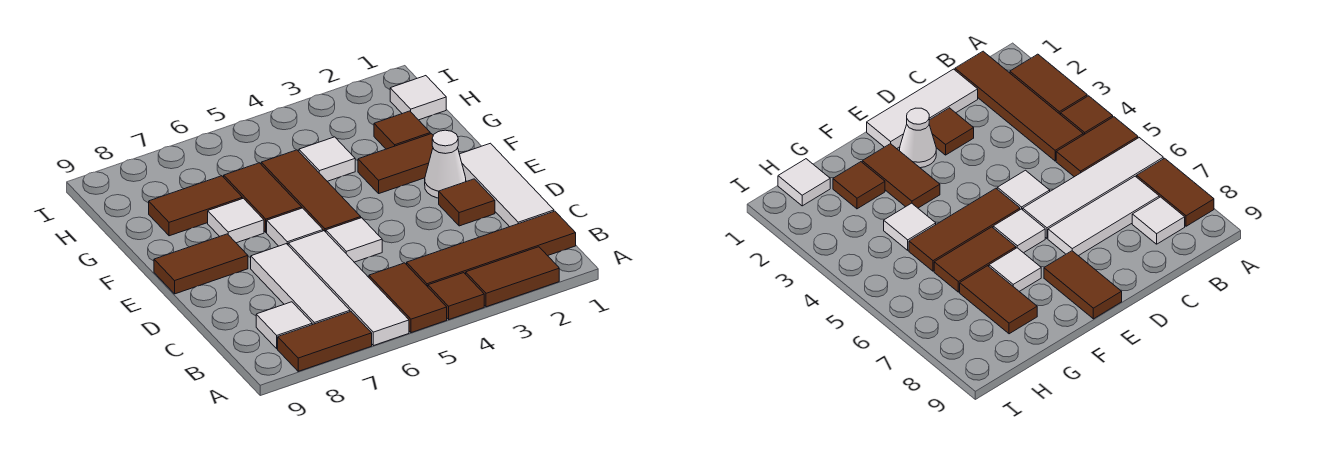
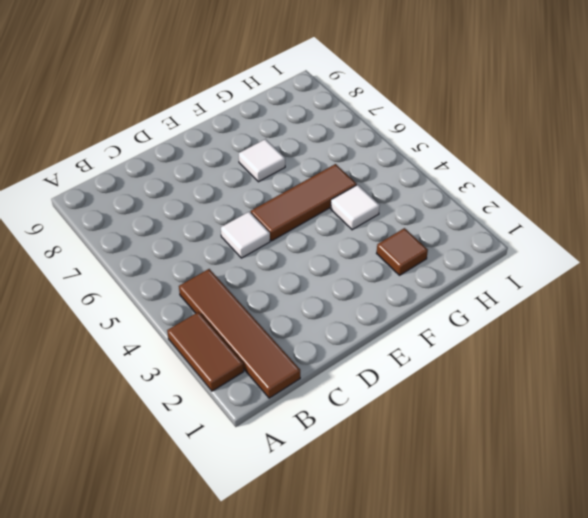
none -> brown 1x1 tile [428,273,484,319]
none -> brown 1x2 tile [369,263,447,333]
none -> white 1x4 tile [288,231,409,346]

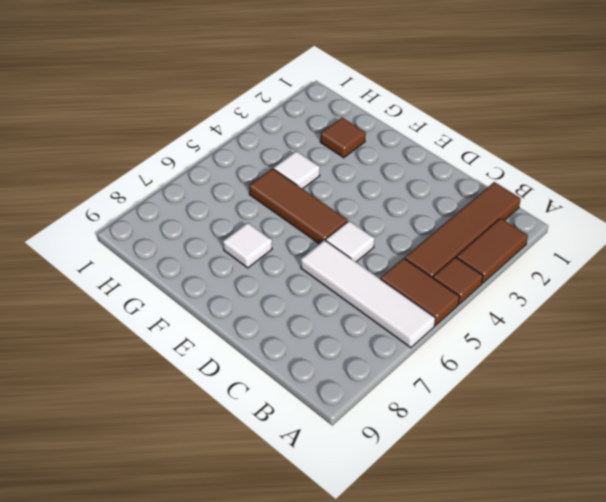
none -> brown 1x2 tile [278,312,372,371]
none -> white 1x3 tile [251,244,350,325]
none -> white 1x1 tile [256,302,312,349]

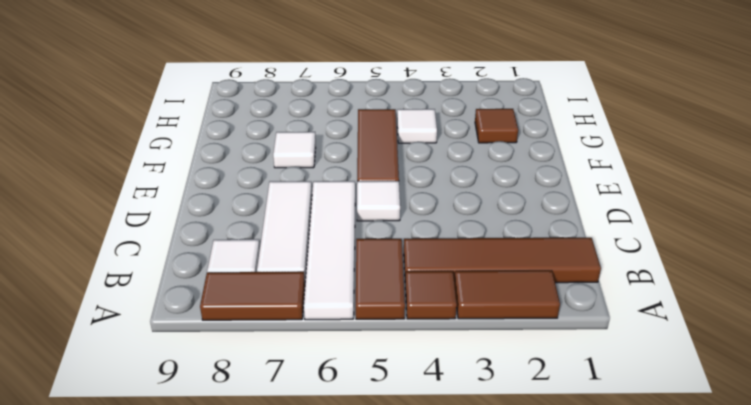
none -> white 1x3 tile [459,143,554,227]
none -> brown 1x1 tile [439,179,495,226]
none -> white 1x1 cone [425,130,466,198]

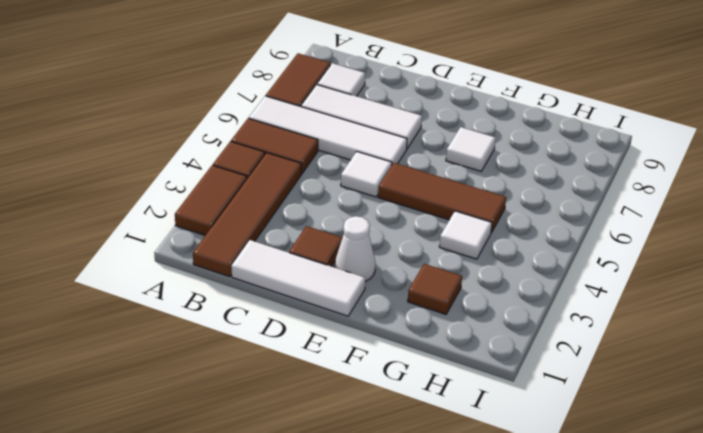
none -> white 1x1 tile [267,208,323,246]
none -> brown 1x2 tile [154,234,248,294]
none -> brown 1x2 tile [358,134,433,193]

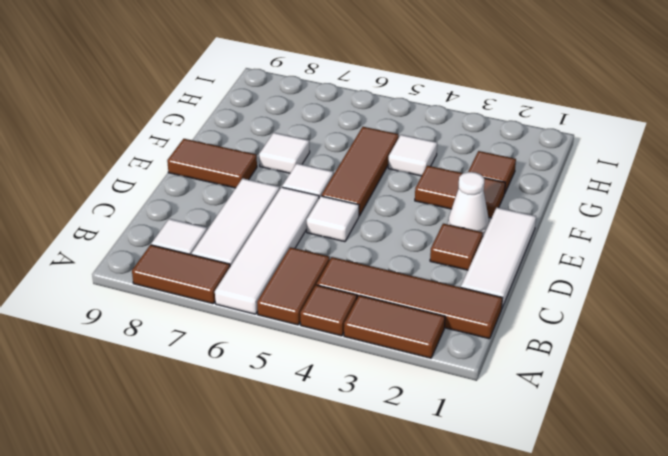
none -> brown 1x2 tile [224,163,302,232]
none -> brown 1x2 tile [149,176,242,236]
none -> white 1x1 tile [390,76,446,120]

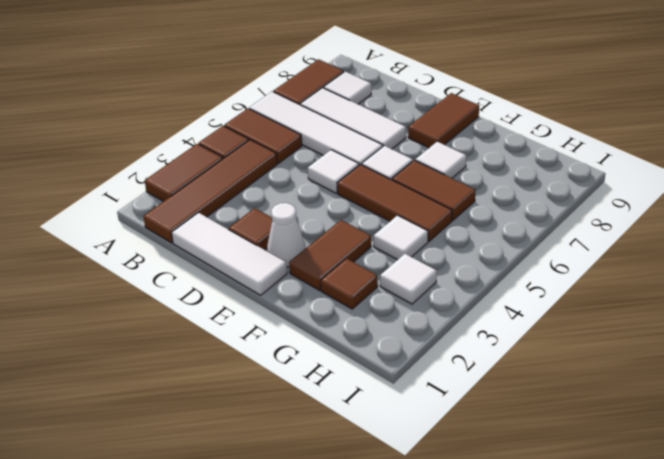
white 1x1 tile [380,254,437,304] -> white 1x1 tile moved to [390,76,446,120]
none -> brown 1x2 tile [149,176,242,236]

